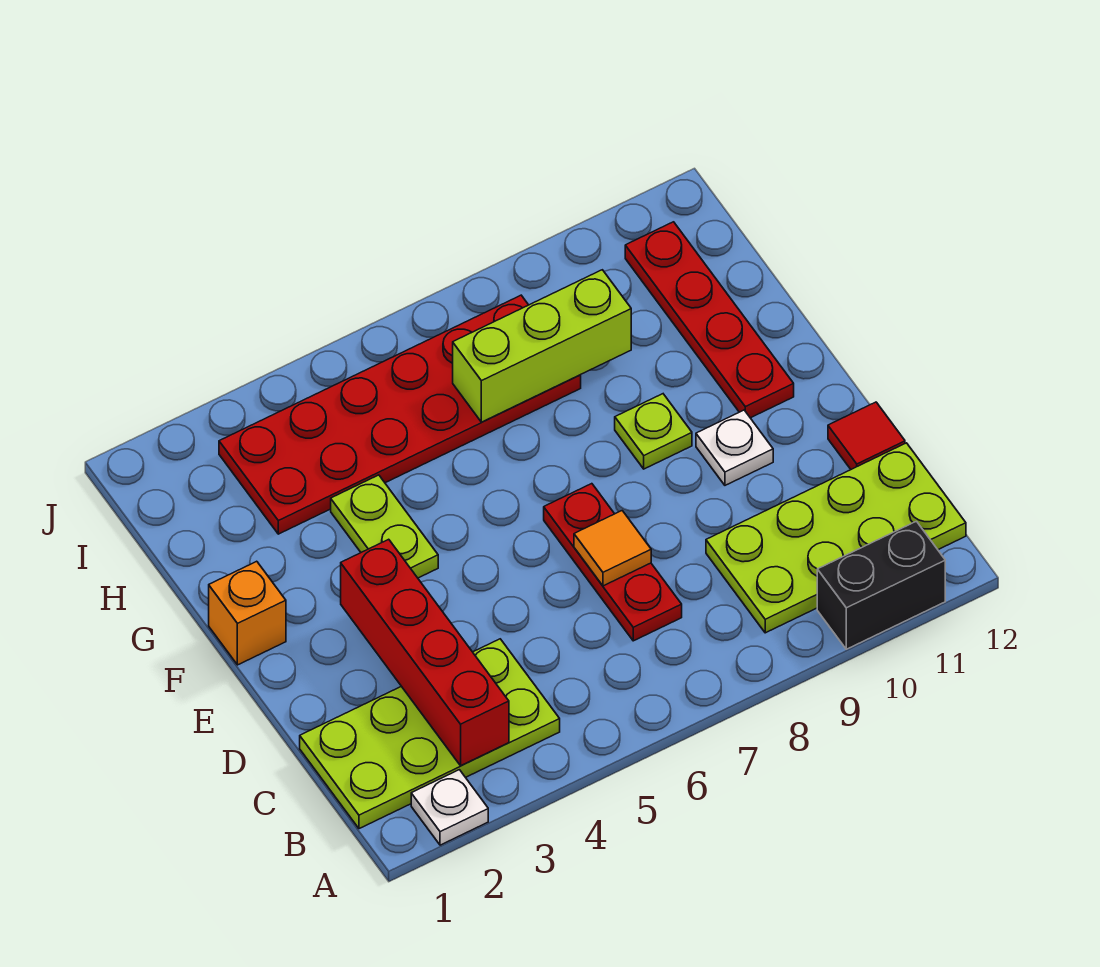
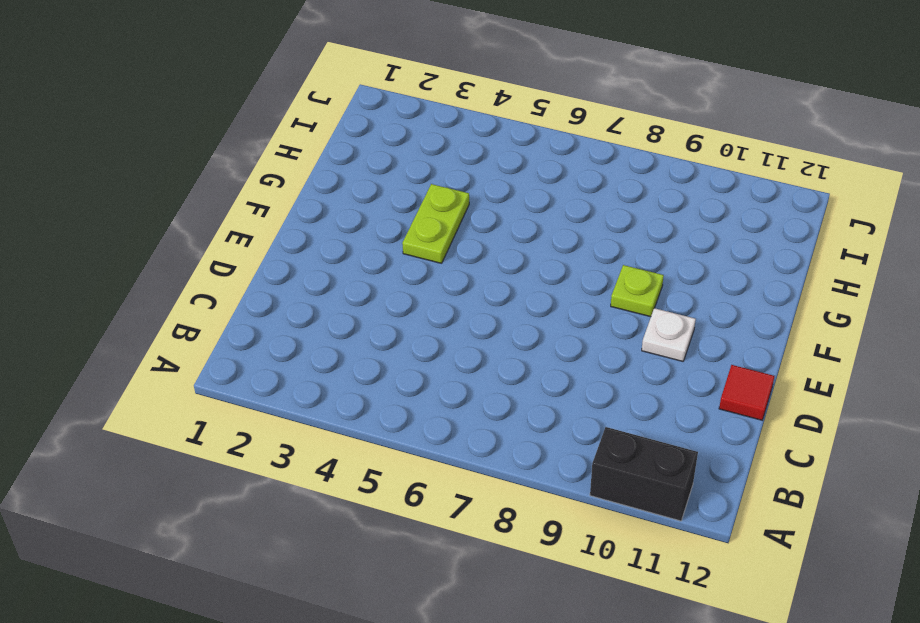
none -> white 1x1 plate [411,770,488,845]
none -> lime 2x4 plate [300,639,560,829]
none -> lime 2x4 plate [706,443,966,633]

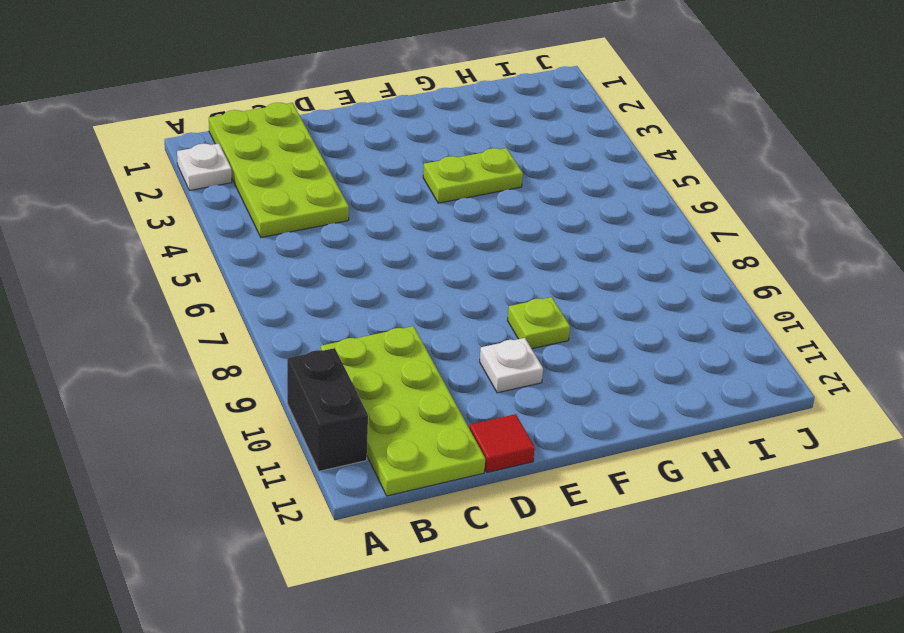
none -> red 1x3 plate [544,484,682,641]
none -> orange 1x1 brick [209,561,286,665]
none -> red 1x4 plate [625,222,794,418]

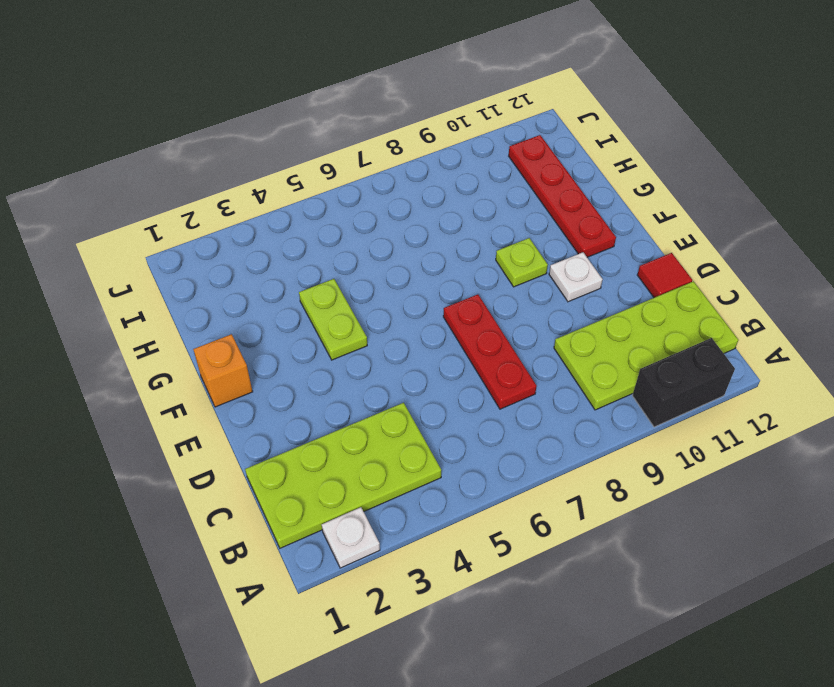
none -> red 2x6 plate [219,295,581,534]
none -> red 1x4 brick [341,539,509,766]
none -> orange 1x1 tile [574,511,651,586]

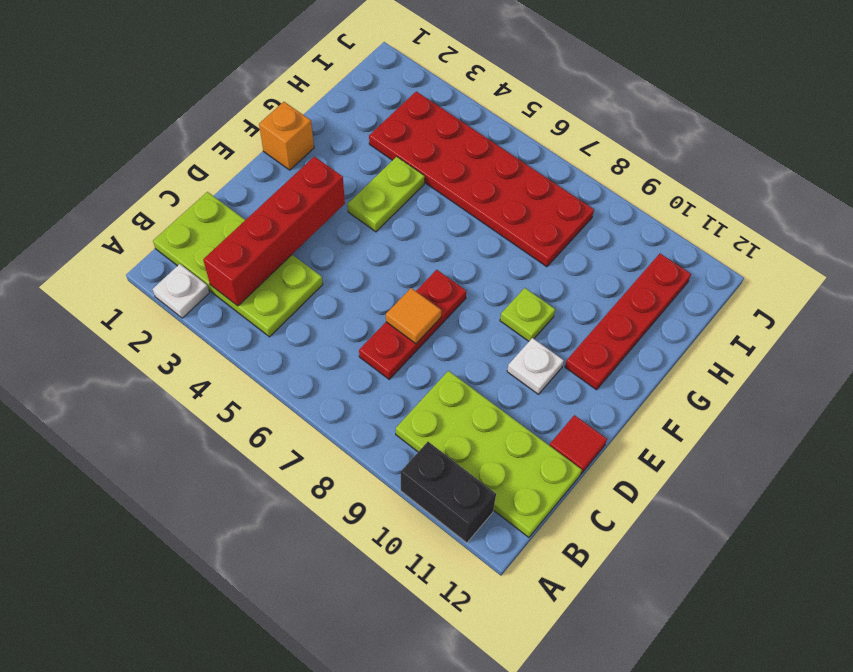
none -> lime 1x3 brick [453,270,631,422]

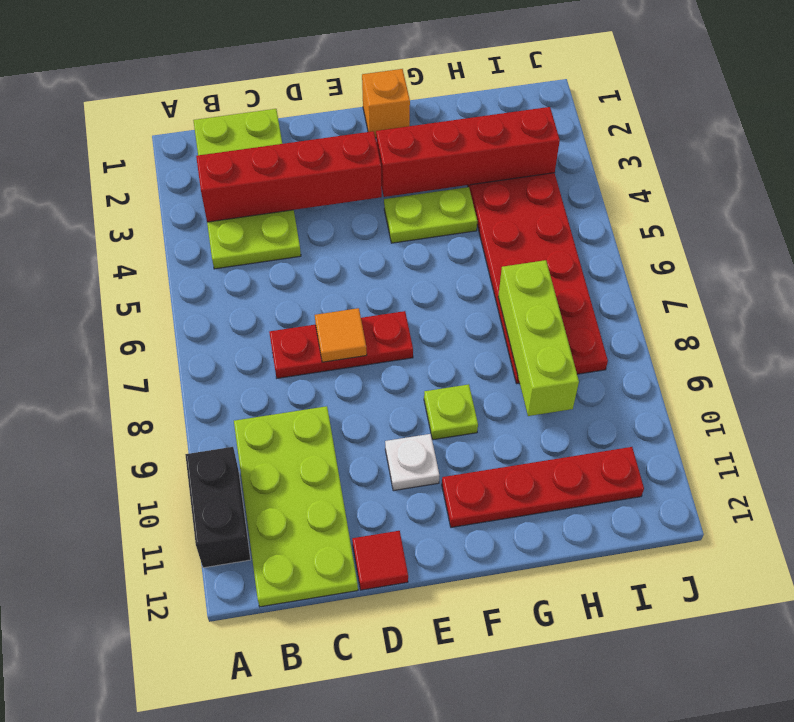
red 1x4 brick [376,107,560,197] -> none
none -> white 1x1 plate [411,770,488,845]

